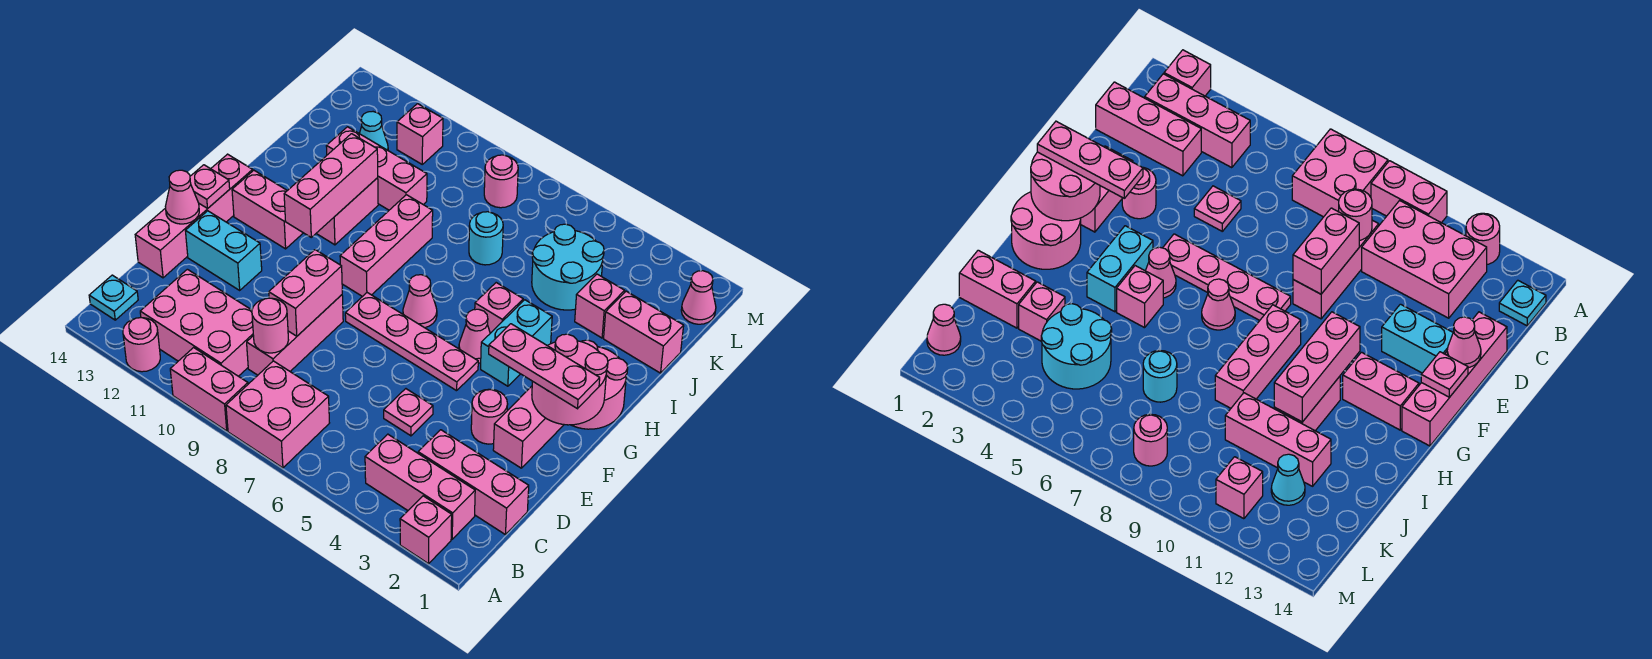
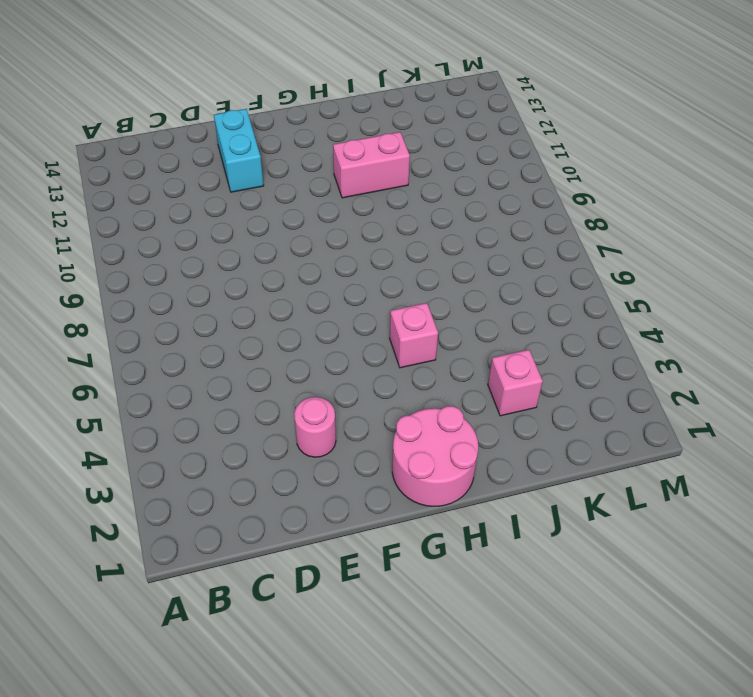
none -> pink 1x1 brick [400,496,452,564]
none -> pink 2x2 brick [226,361,329,468]
none -> pink 1x2 brick [170,348,248,431]
none -> pink 1x1 round brick [123,318,160,372]

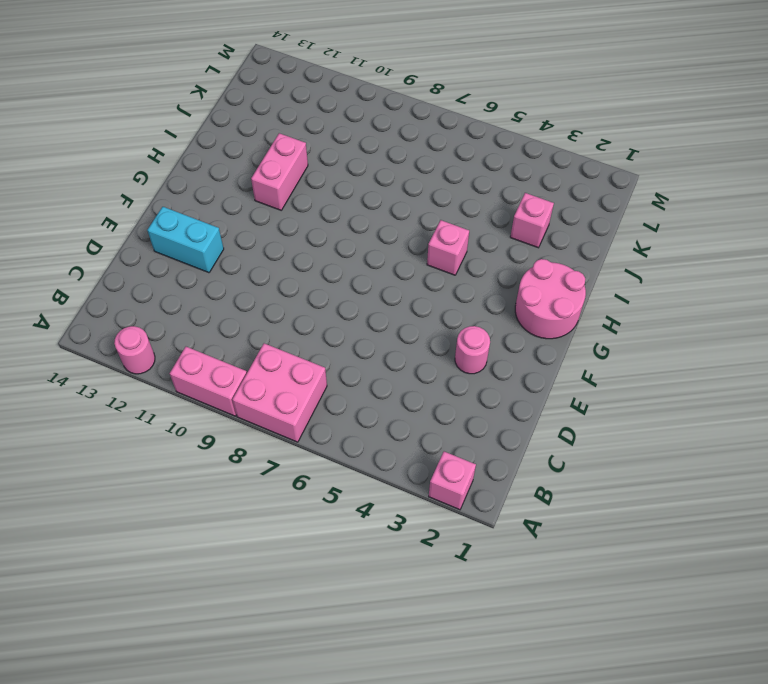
none -> pink 1x3 brick [365,434,475,539]
none -> pink 2x3 brick [140,269,254,376]
none -> cyan 1x1 plate [89,275,138,320]
none -> pink 1x3 brick [418,430,529,535]

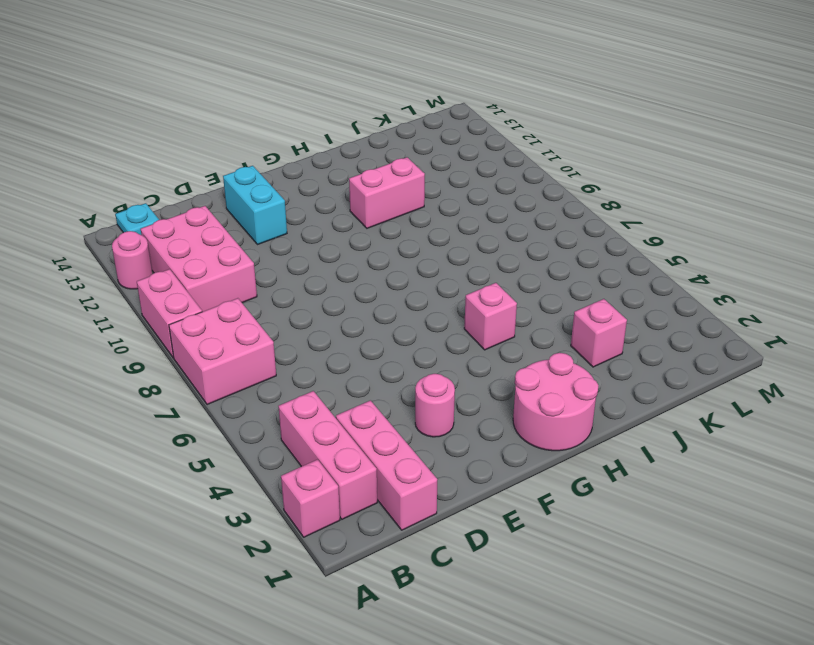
none -> pink 1x3 brick [247,295,343,375]
none -> pink 1x1 plate [384,389,433,436]
none -> pink 1x4 brick [135,154,253,278]
none -> pink 1x2 brick [493,386,564,468]

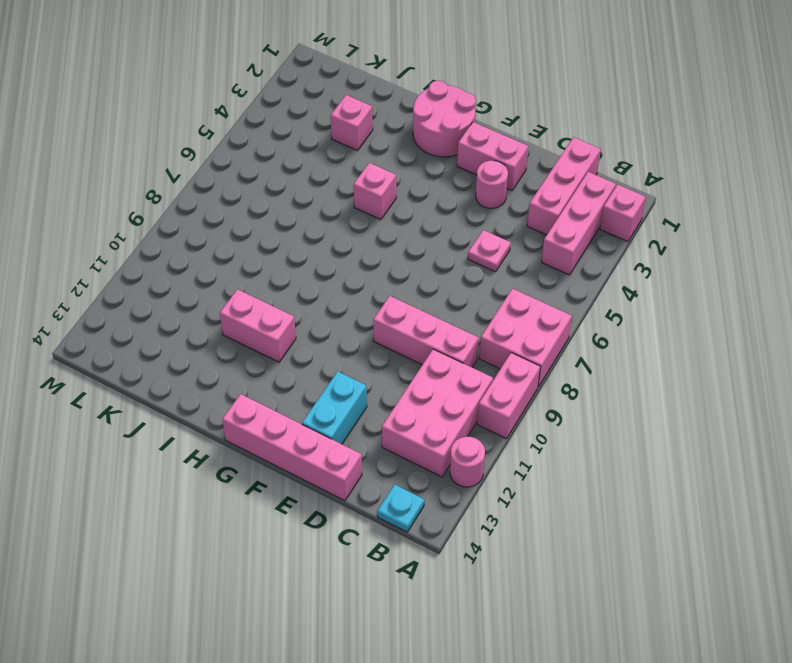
none -> pink 1x4 plate [345,293,478,391]
none -> cyan 1x2 brick [481,300,552,386]
none -> pink 1x1 cone [459,309,490,363]
none -> pink 1x1 cone [403,275,437,328]

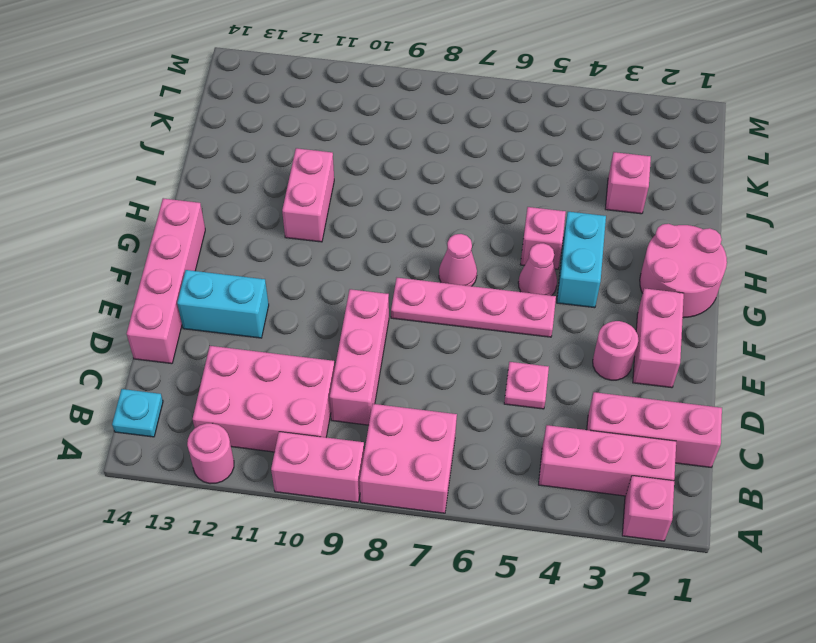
none -> pink 1x3 brick [340,195,433,297]
none -> pink 1x2 brick [232,170,303,249]
none -> pink 1x2 brick [604,291,684,373]
none -> cyan 2x2 round brick [532,224,604,310]

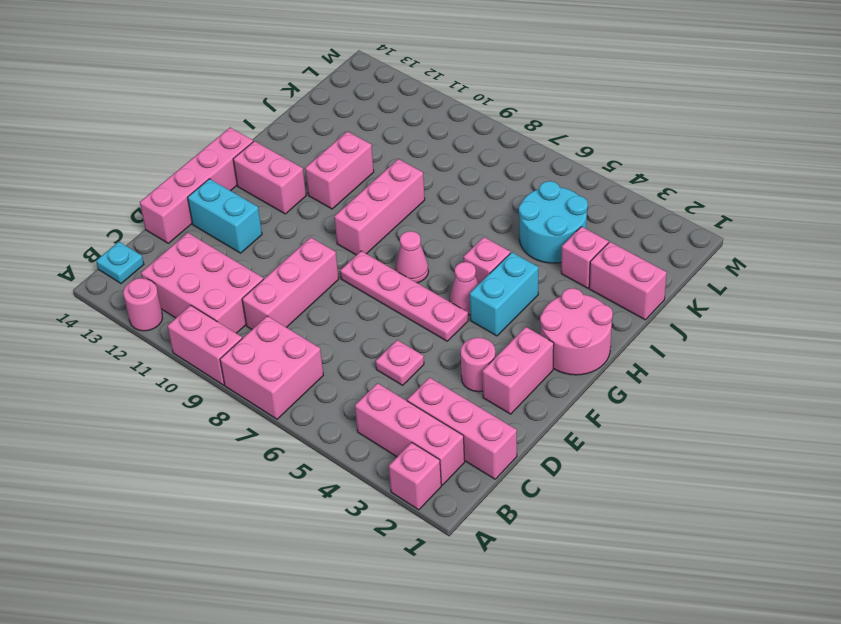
none -> cyan 1x1 round brick [469,212,503,265]
none -> pink 1x3 brick [326,127,427,210]
none -> cyan 1x1 cone [359,112,388,150]
none -> pink 1x1 cone [681,271,716,324]

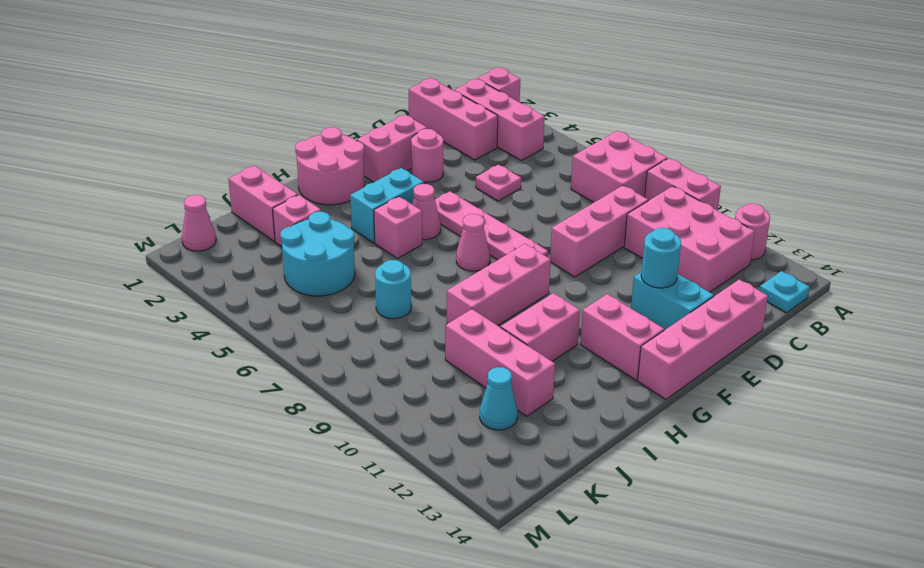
cyan 1x1 round brick [641,228,681,288] -> none
none -> pink 1x1 round brick [484,155,518,208]
none -> pink 1x1 brick [397,104,443,164]
none -> pink 1x1 round brick [252,298,288,353]
none -> pink 1x2 brick [269,250,342,336]

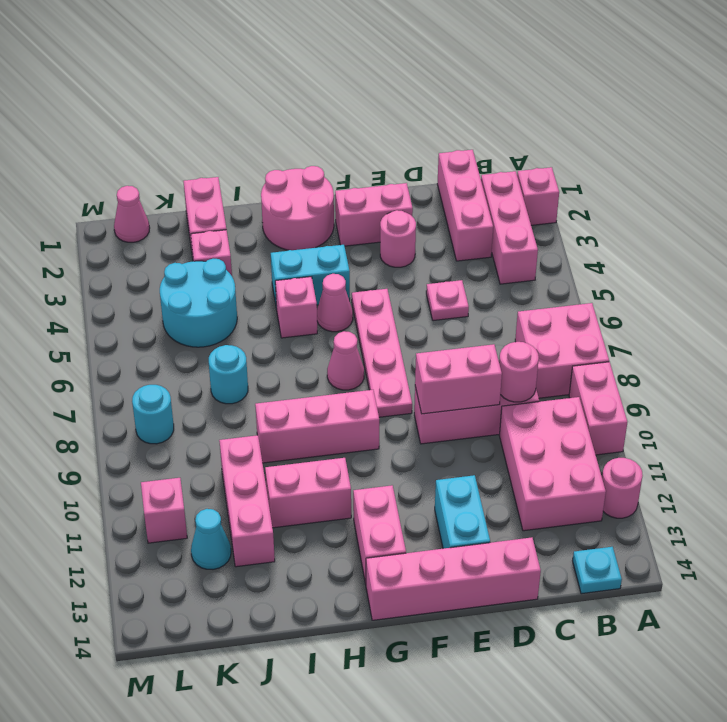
cyan 1x1 round brick [132,385,174,444] -> pink 1x1 round brick [484,155,518,208]
none -> pink 1x1 cone [165,170,199,224]
none -> pink 2x2 round brick [532,334,608,425]
none -> pink 1x1 plate [190,165,230,208]
none -> pink 1x3 brick [284,134,378,237]

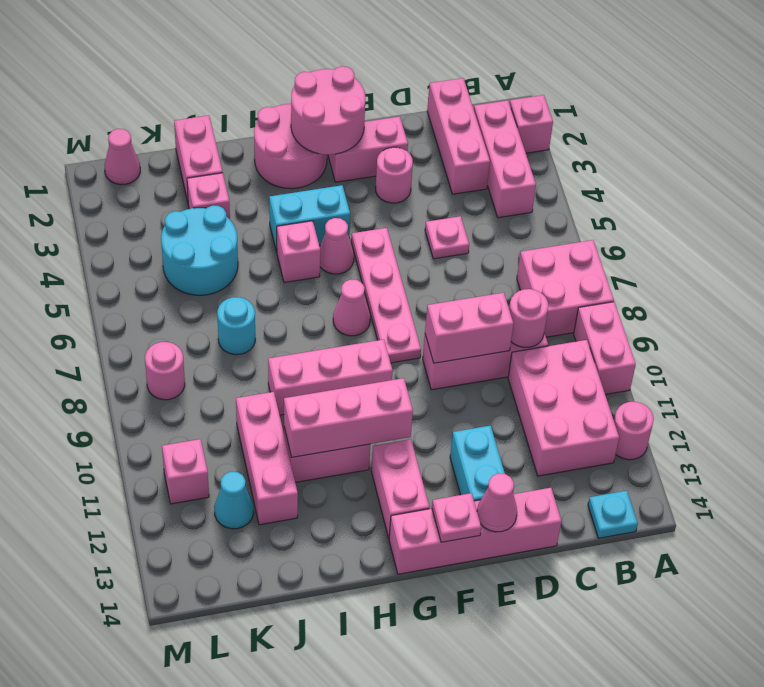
none -> pink 1x3 plate [489,324,600,409]

